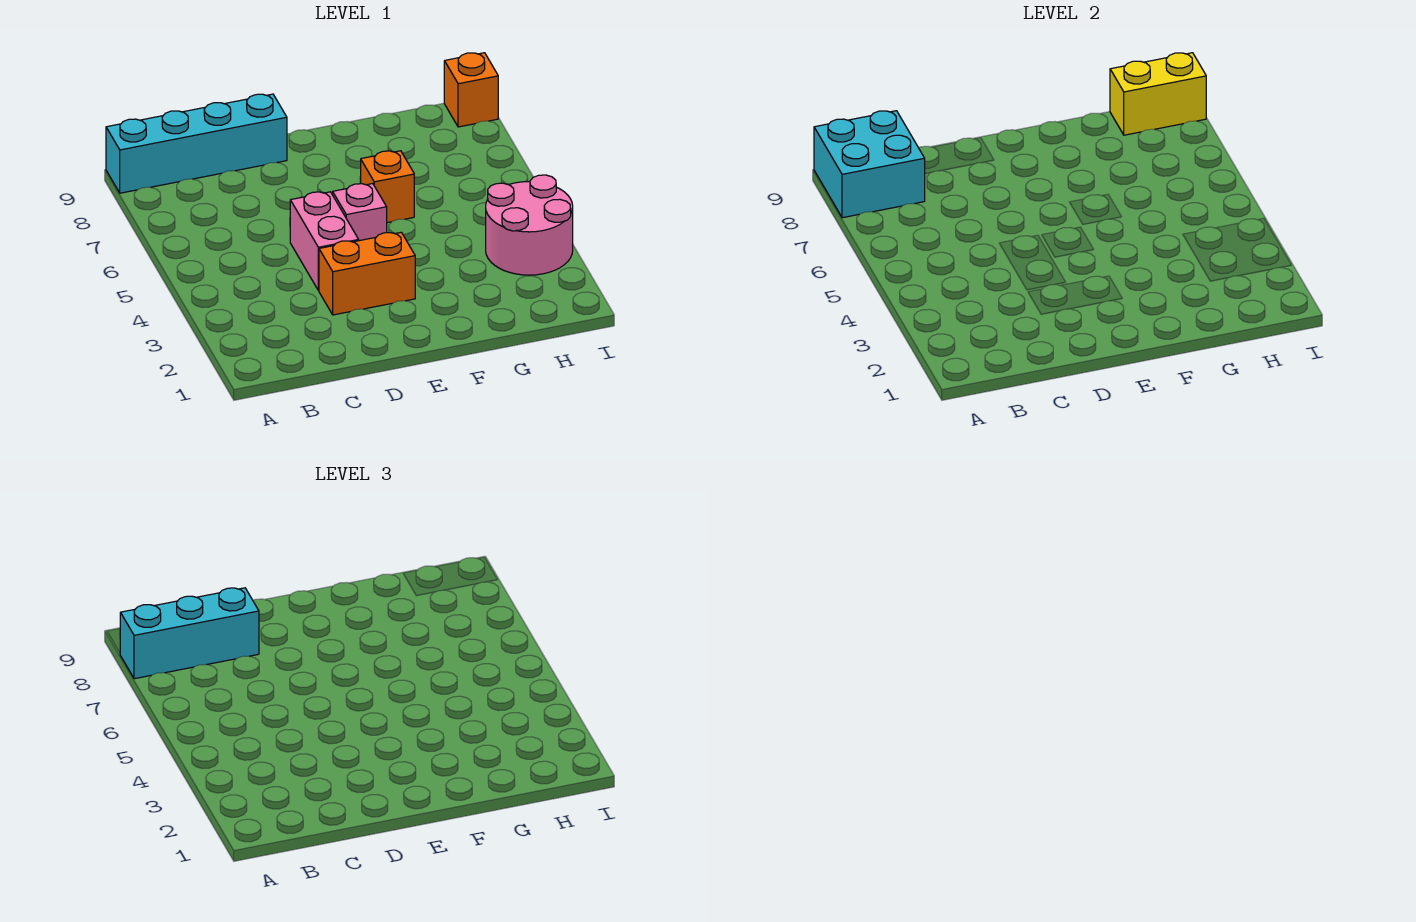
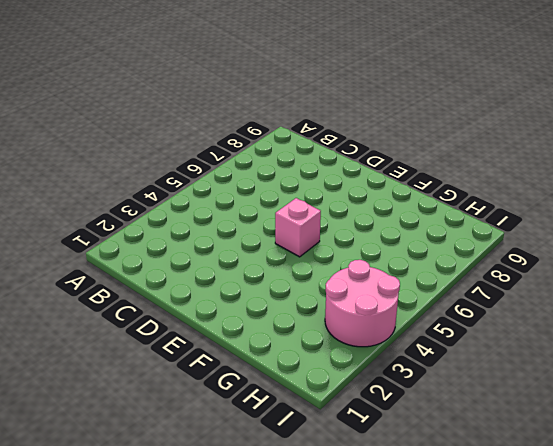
none -> cyan 1x4 brick [106,94,287,193]
none -> orange 1x2 brick [319,232,415,315]

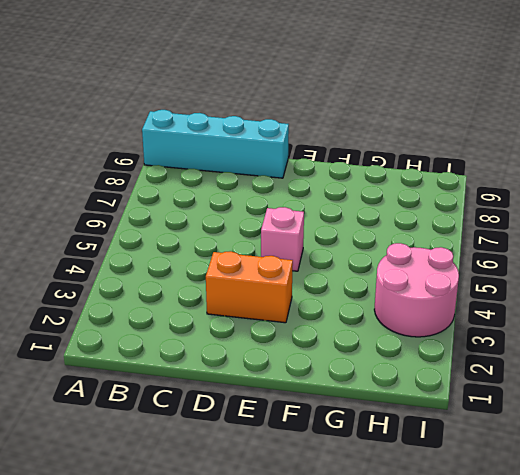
none -> pink 1x2 brick [290,192,359,291]
none -> orange 1x1 brick [361,151,414,223]

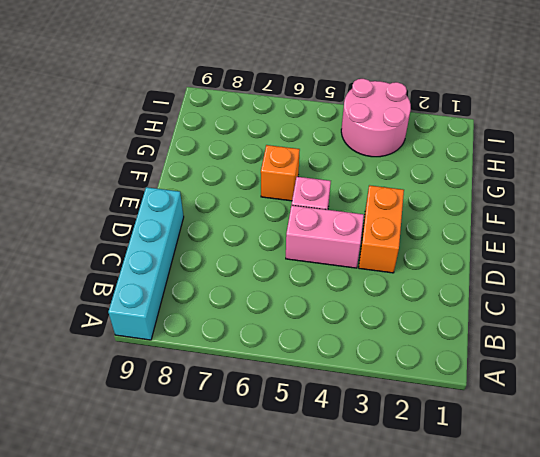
none -> orange 1x1 brick [444,53,498,127]
none -> cyan 2x2 brick [814,111,925,218]

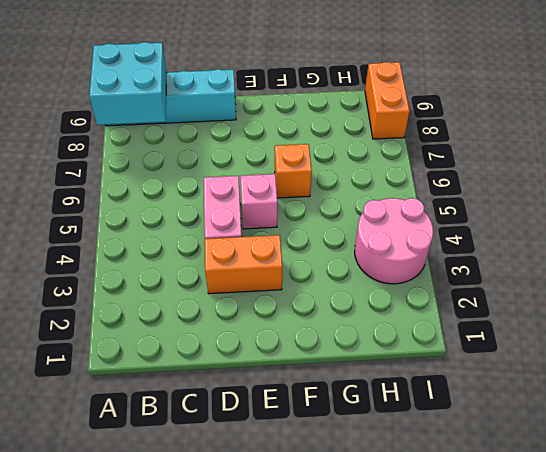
orange 1x2 brick [365,62,410,139] -> orange 1x1 brick [444,53,498,127]
none -> yellow 1x2 brick [1110,53,1206,135]
none -> cyan 1x3 brick [120,588,259,679]

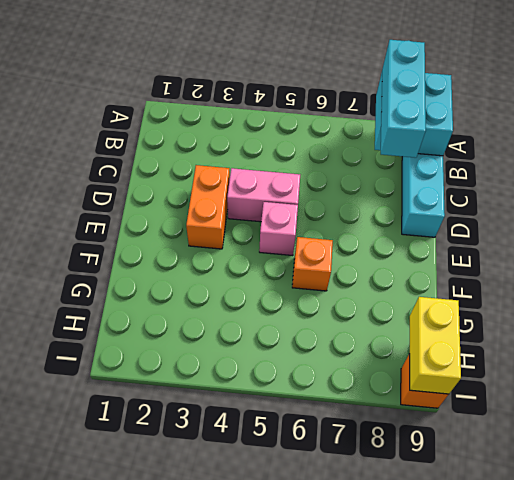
none -> pink 2x2 round brick [486,175,573,275]

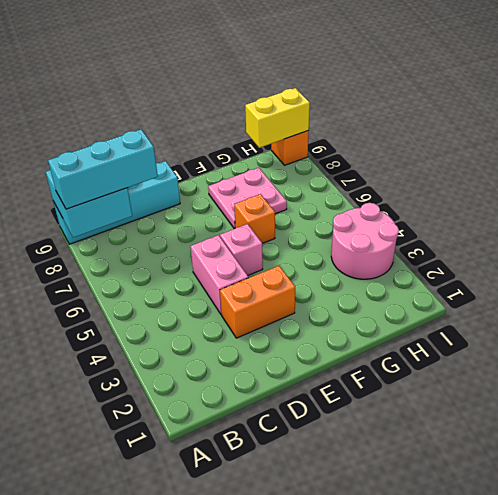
pink 2x2 plate [208,168,287,229] -> none

